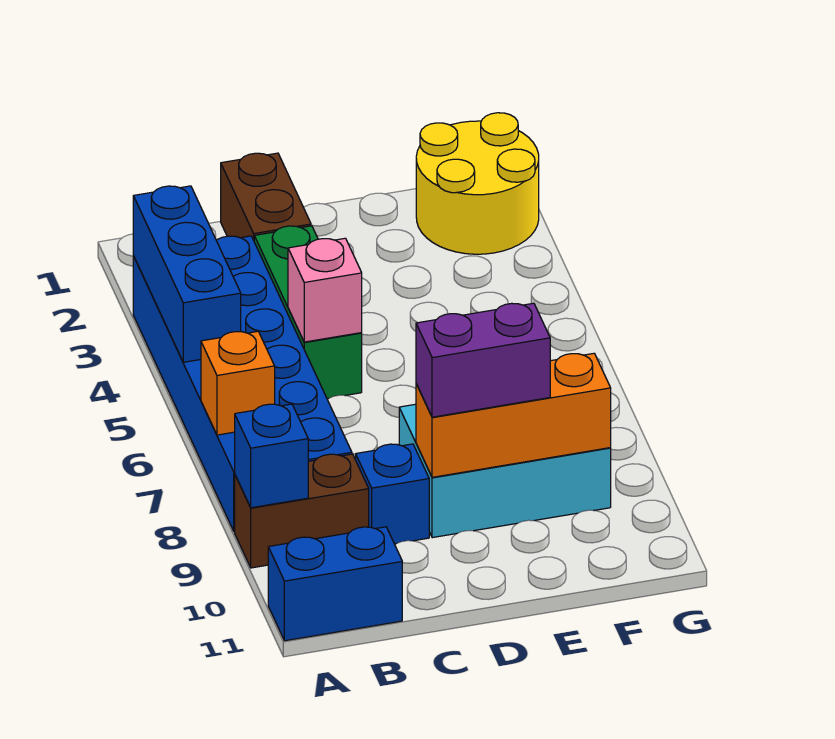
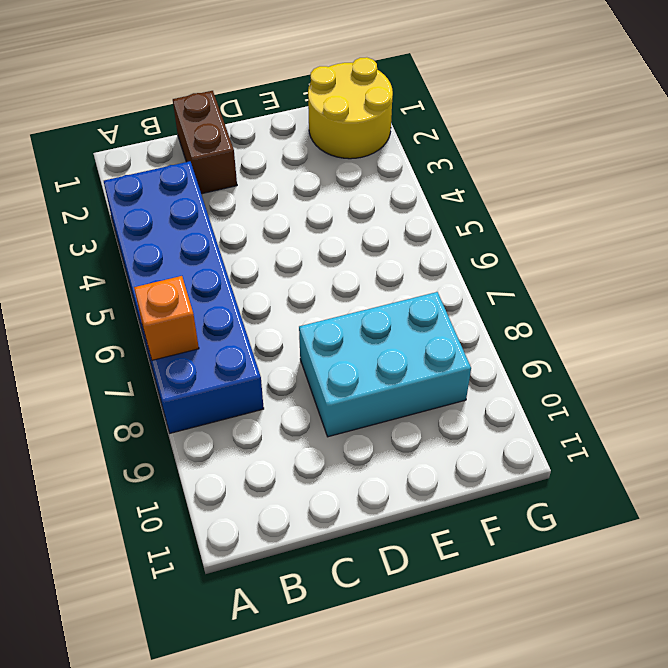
none -> brown 1x2 brick [235,454,369,568]
none -> blue 1x2 brick [268,527,402,641]
none -> green 1x3 brick [254,226,362,398]

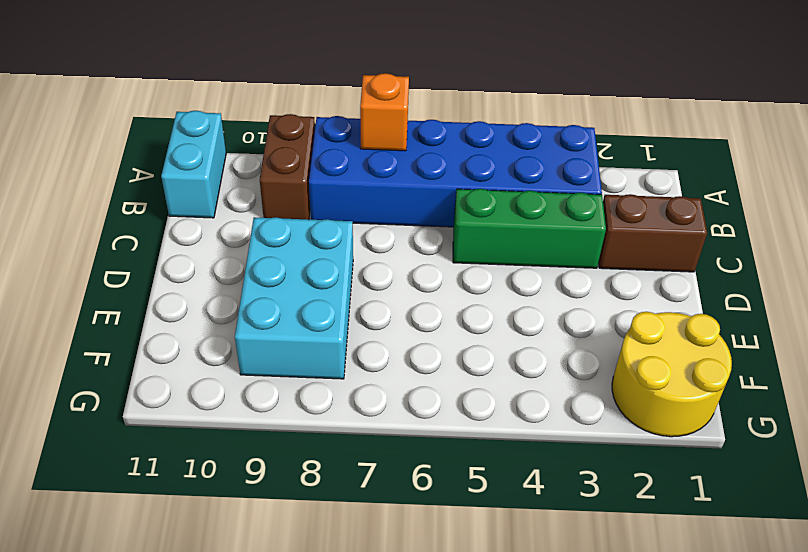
cyan 1x2 brick [161,111,226,218] -> blue 1x2 brick [268,527,402,641]
none -> blue 1x1 brick [356,444,429,544]
none -> blue 1x3 brick [133,186,241,362]
none -> blue 1x1 brick [235,404,308,508]

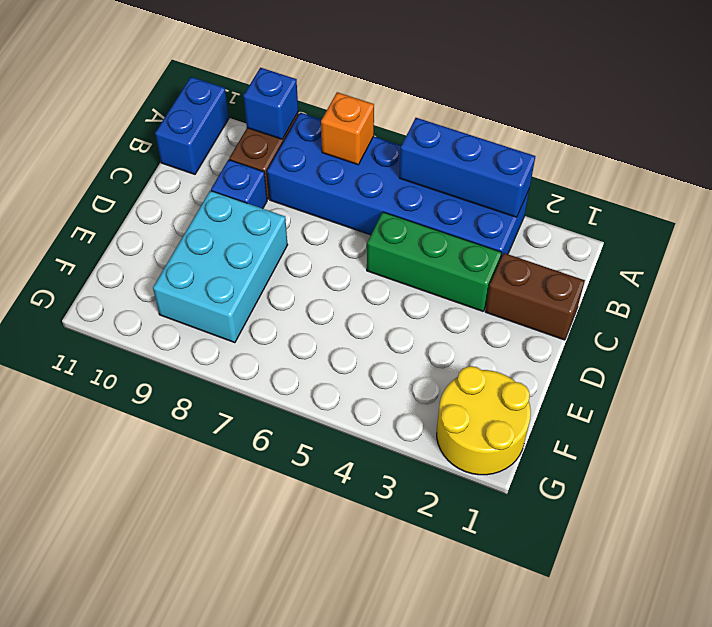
none -> pink 1x1 brick [288,238,362,342]
none -> orange 1x3 brick [416,353,611,477]
none -> purple 1x2 brick [416,303,550,417]

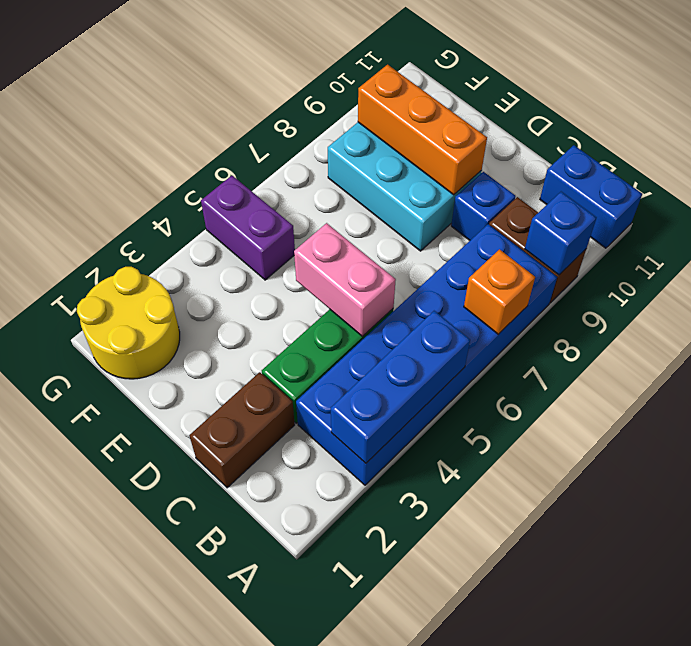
pink 1x2 brick [294,223,396,336] -> pink 1x1 brick [288,238,362,342]
purple 1x2 brick [201,176,295,280] -> purple 1x2 brick moved to [416,303,550,417]

